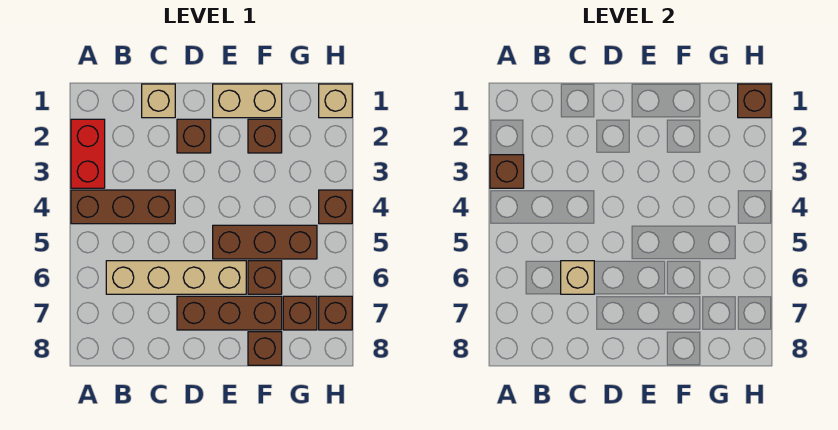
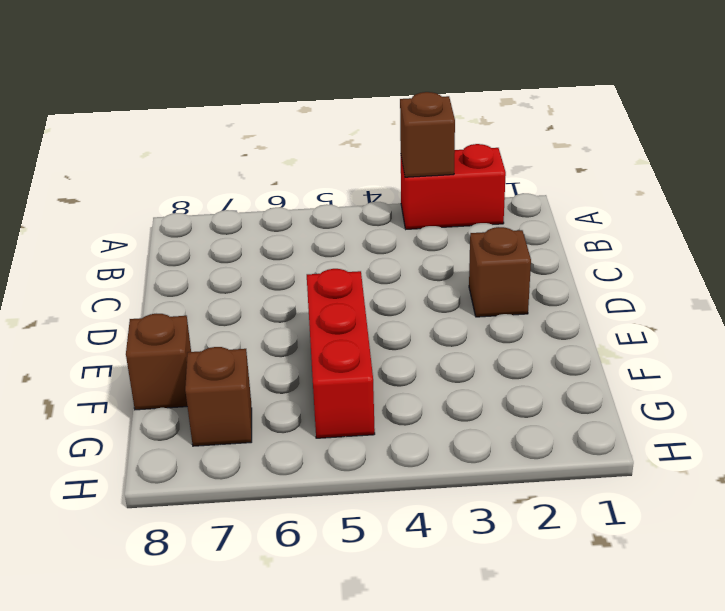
red 1x3 brick [307,269,375,438] -> brown 1x3 brick [213,225,317,259]
none -> brown 1x3 brick [71,190,175,224]
none -> tan 1x4 brick [106,261,246,294]
none -> tan 1x1 brick [142,84,175,118]

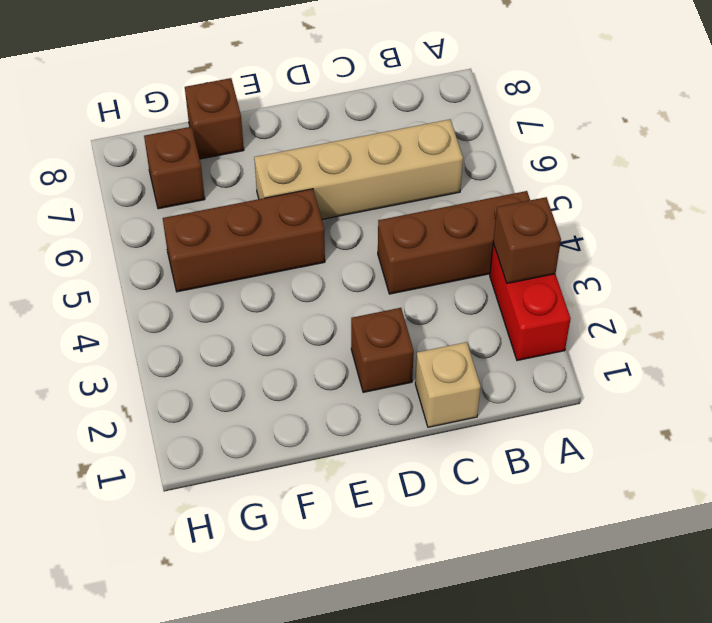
none -> brown 1x3 brick [177,296,282,330]
none -> tan 1x2 brick [213,84,282,118]
none -> brown 1x1 brick [248,119,282,153]

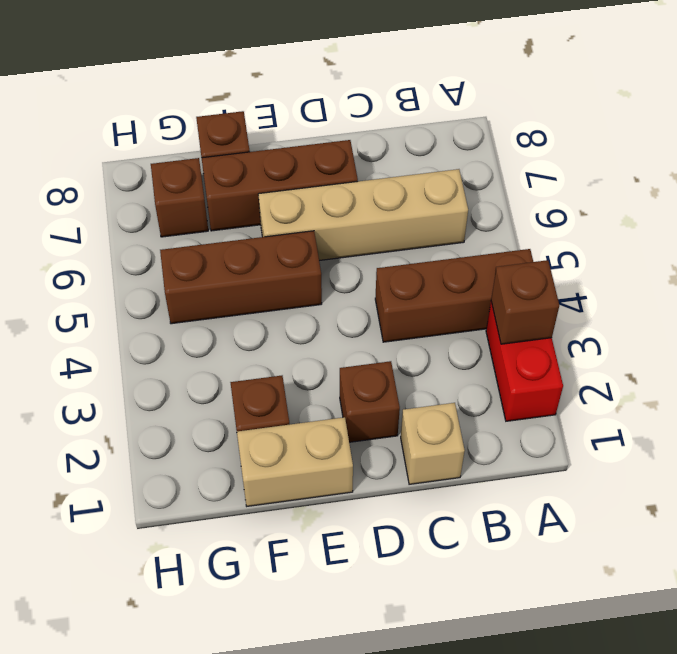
none -> brown 1x1 brick [248,261,282,294]
none -> tan 1x1 brick [319,84,352,118]
none -> brown 1x1 brick [319,190,352,224]

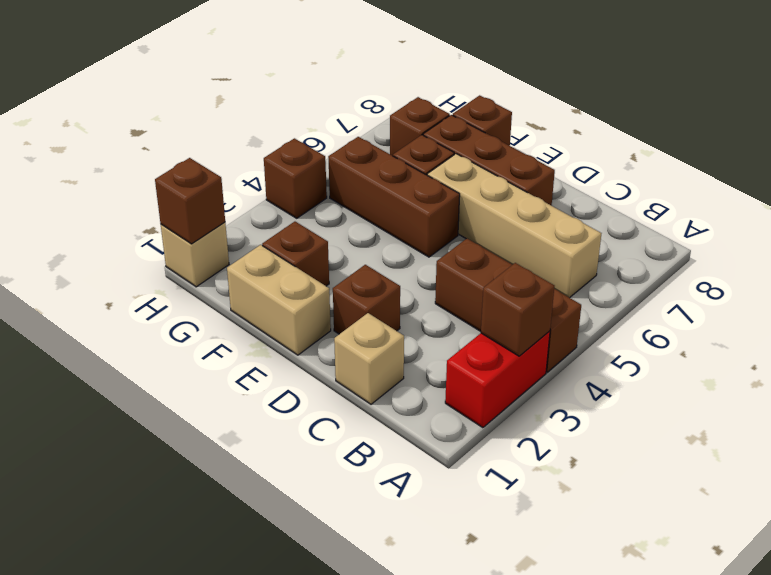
none -> brown 1x1 brick [319,296,352,330]
none -> tan 1x1 brick [561,261,594,294]

